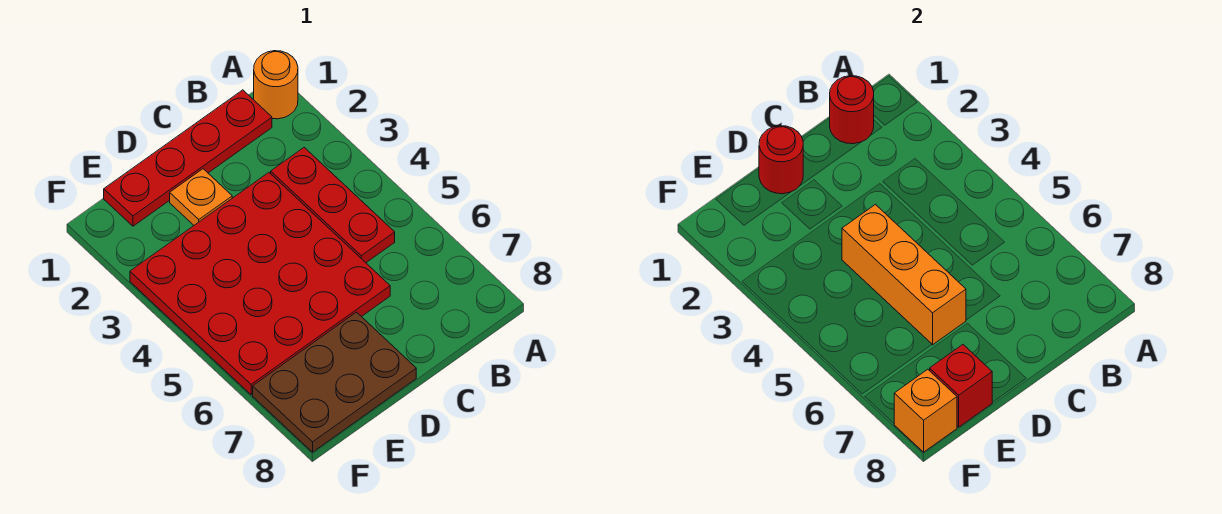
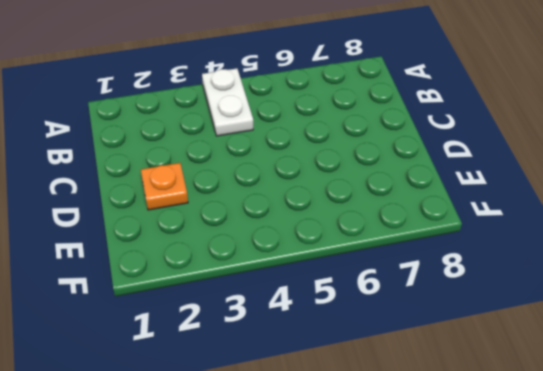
white 1x2 plate [202,68,253,136] -> red 1x3 plate [271,148,395,263]
none -> orange 1x1 round brick [254,51,298,119]
none -> red 1x4 plate [104,90,272,226]

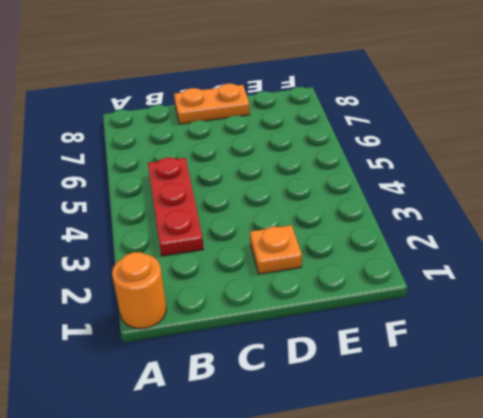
orange 1x2 plate [174,84,250,124] -> brown 2x3 plate [253,312,416,452]
none -> red 1x4 plate [104,90,272,226]
none -> red 4x4 plate [130,173,390,395]

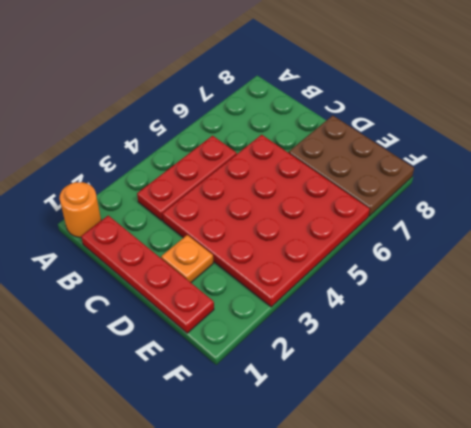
none -> red 1x1 round brick [830,76,874,144]
none -> red 1x1 round brick [759,126,803,194]

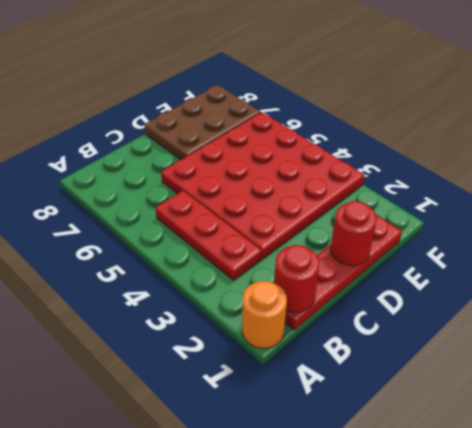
none -> orange 1x1 plate [170,169,232,225]
none -> orange 1x3 brick [842,205,966,345]

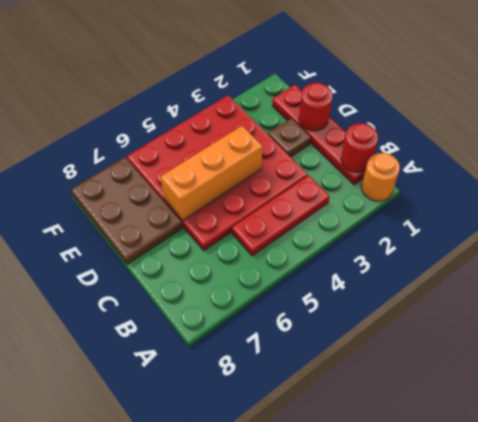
brown 1x1 plate [268,118,311,157] -> orange 1x1 plate [170,169,232,225]
none -> red 1x1 brick [930,345,992,427]
none -> orange 1x1 brick [894,369,957,452]

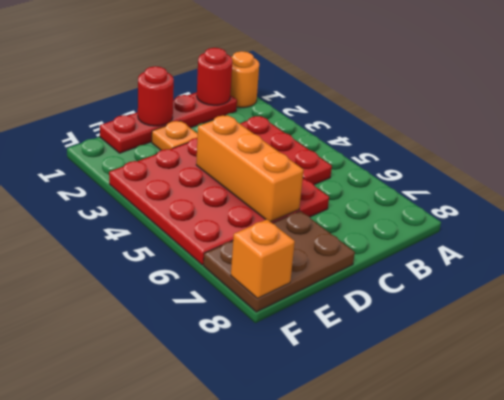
none -> red 1x1 brick [930,345,992,427]

